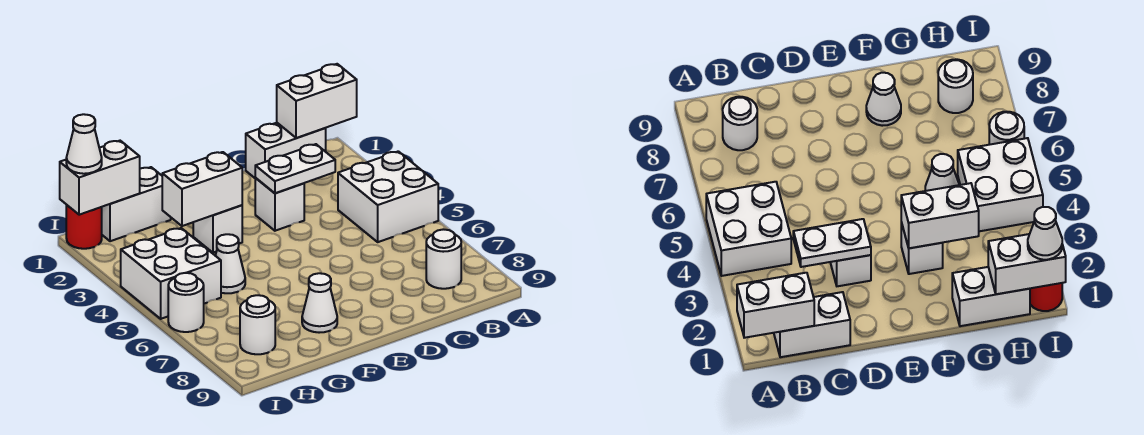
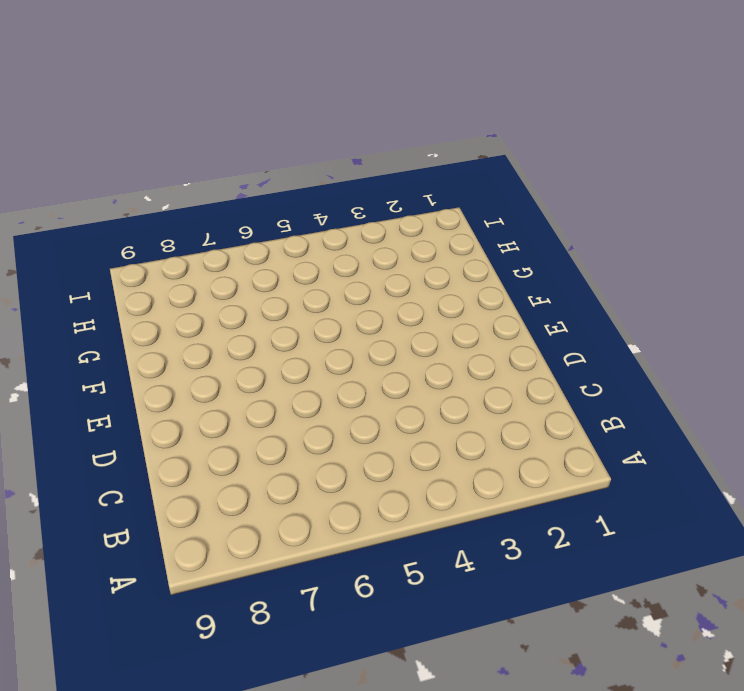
none -> white 2x2 brick [338,151,438,242]
none -> white 1x2 brick [246,123,326,178]
none -> white 1x1 round brick [426,229,461,289]

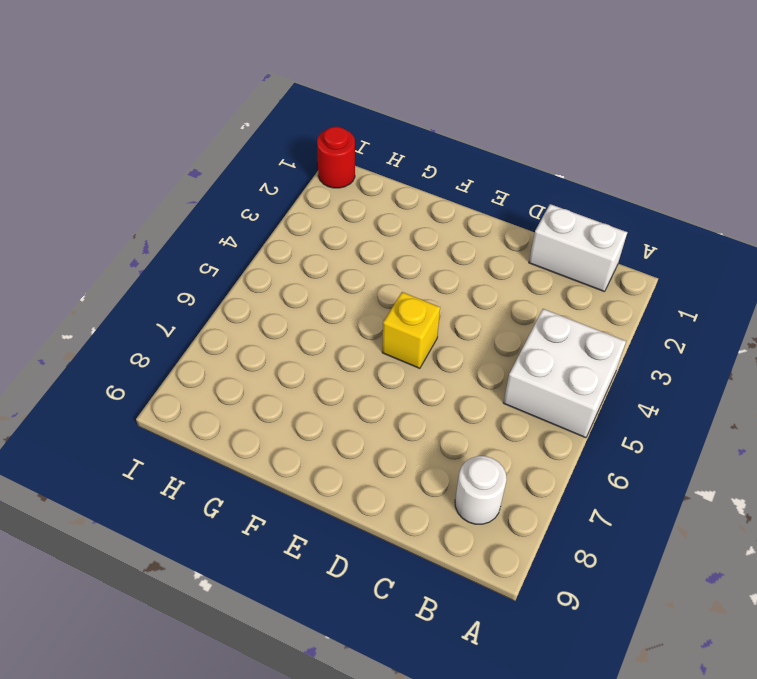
yellow 1x1 brick [382,292,440,368] -> none
none -> white 1x1 brick [255,178,304,231]
none -> white 1x1 brick [193,205,242,253]
none -> white 1x1 cone [302,273,337,333]

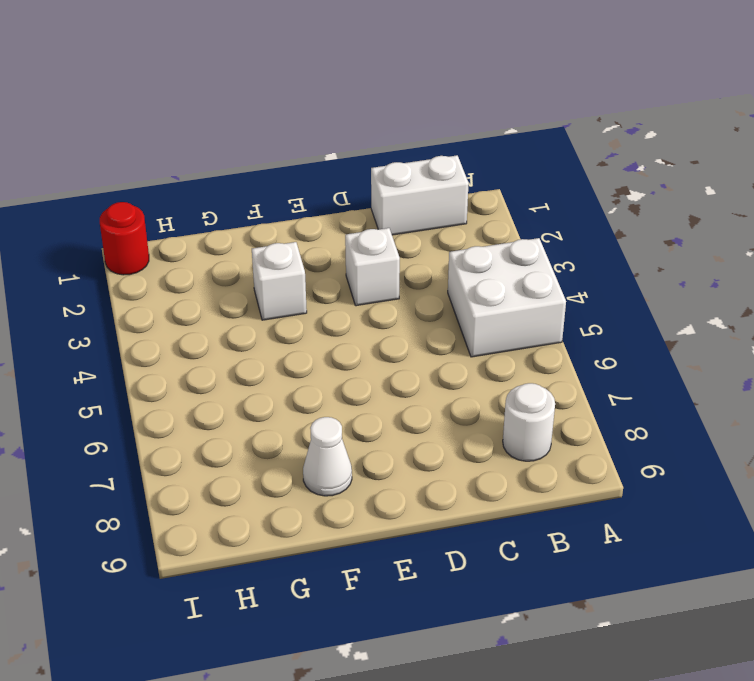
none -> white 1x2 brick [102,167,171,241]
none -> white 1x1 cone [215,234,245,293]
none -> white 2x2 brick [121,228,221,319]

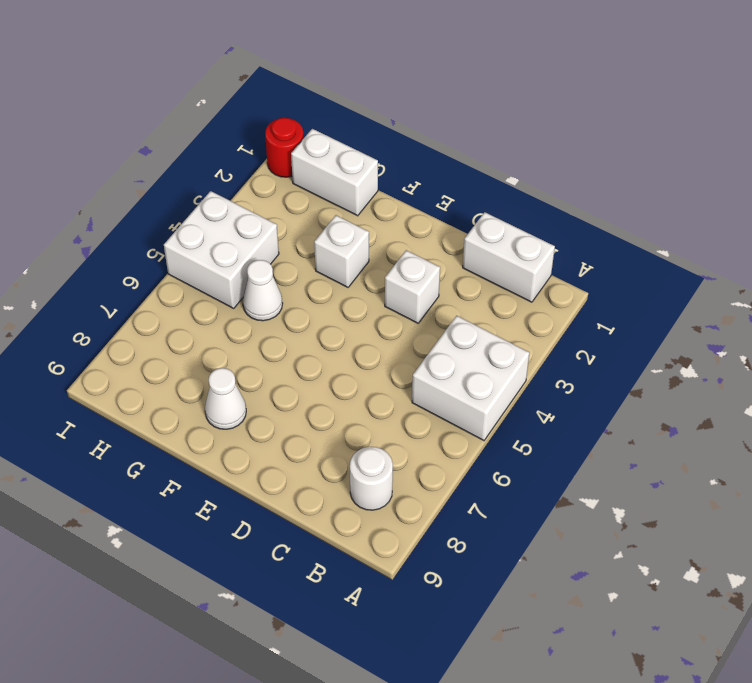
none -> white 1x1 round brick [240,295,275,354]
none -> white 1x1 round brick [168,273,204,332]
none -> white 1x2 brick [277,64,357,138]

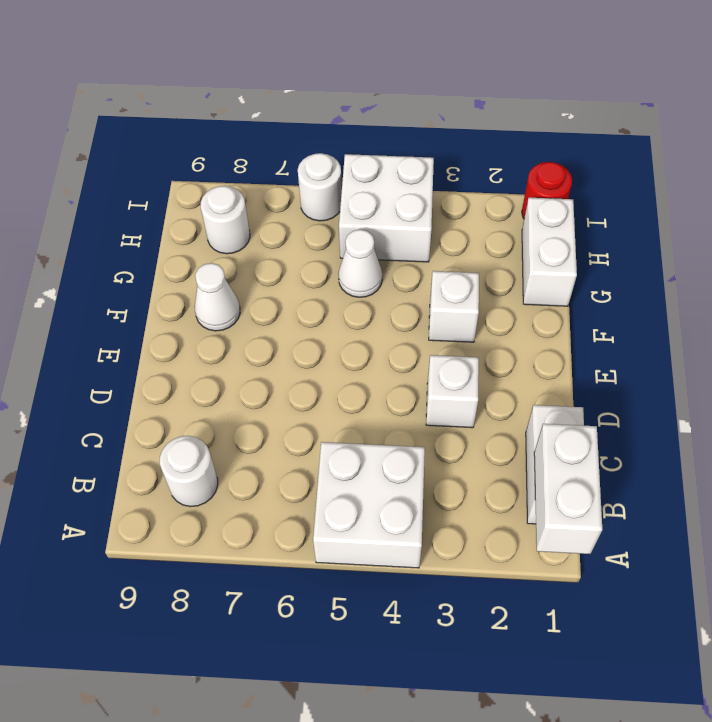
none -> white 1x2 plate [255,144,335,193]
none -> white 1x2 brick [162,152,242,226]
none -> white 1x2 brick [60,141,140,215]

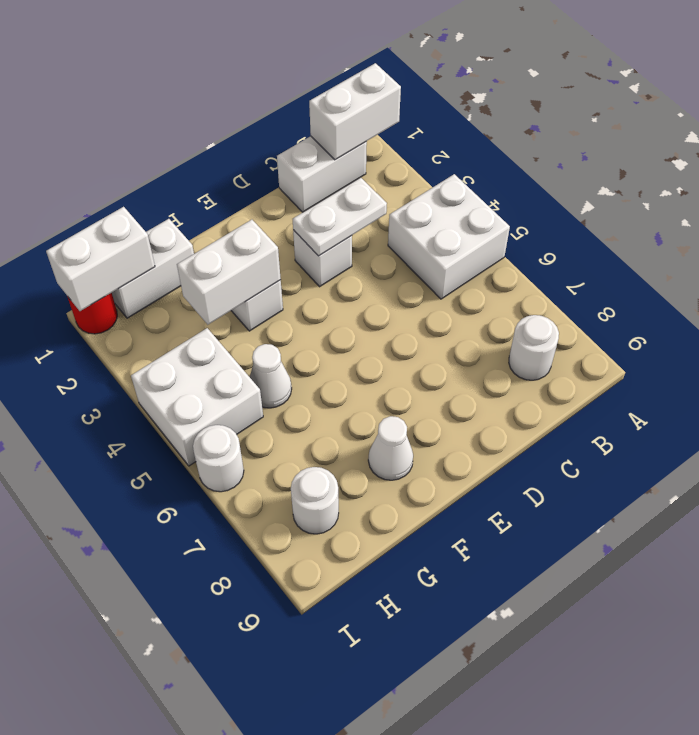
none -> white 1x1 cone [66,114,102,174]

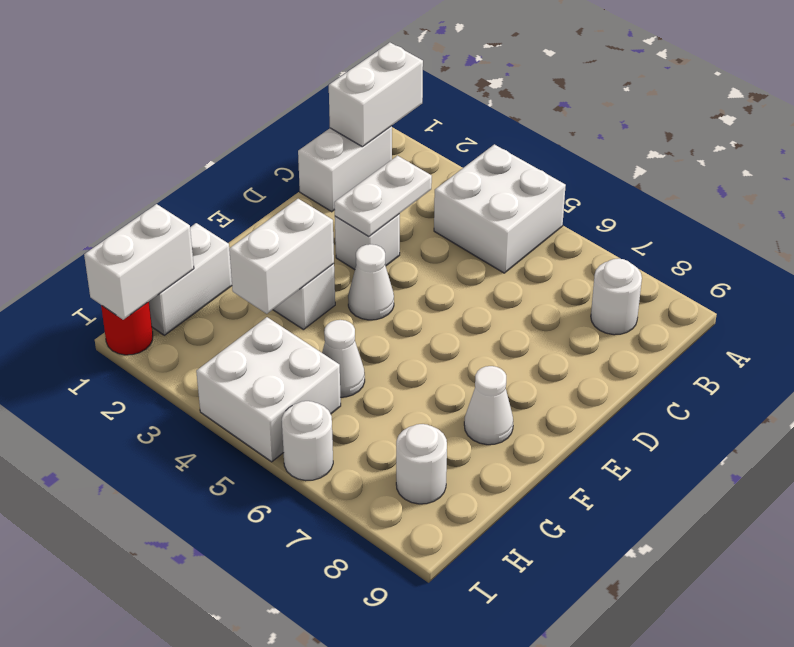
white 1x1 cone [348,244,394,320] -> white 1x1 cone moved to [66,114,102,174]

